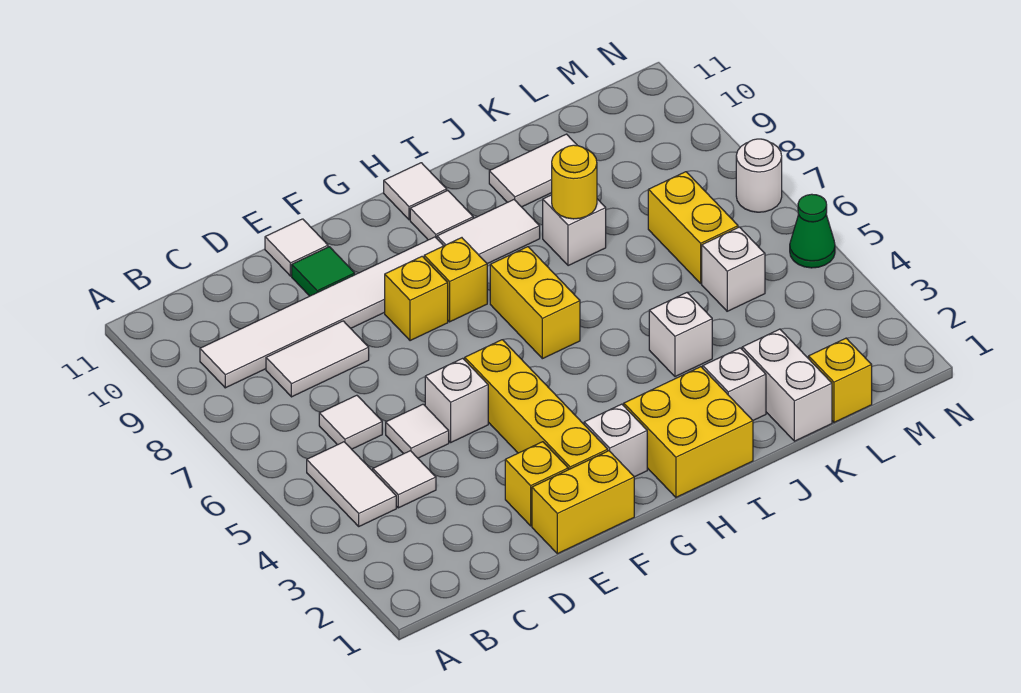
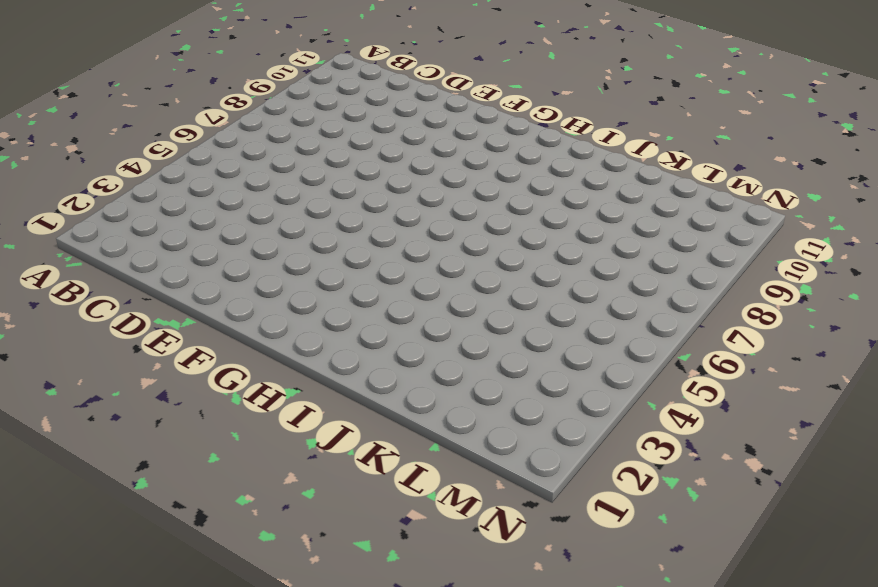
none -> white 1x2 tile [307,442,396,526]
none -> white 1x6 tile [200,237,443,388]
none -> white 1x1 tile [373,451,436,508]
none -> white 1x1 tile [319,395,382,449]

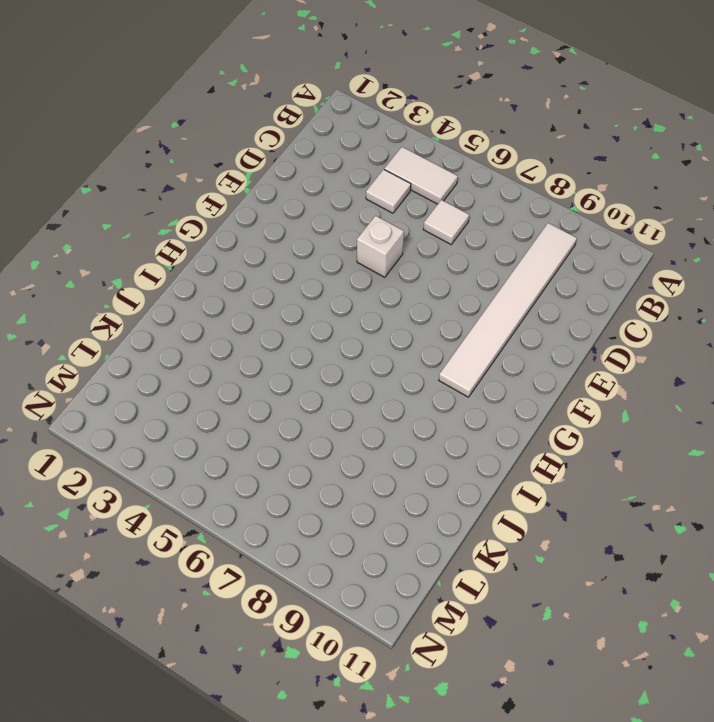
none -> white 1x2 tile [266,321,369,397]
none -> white 1x1 tile [386,404,449,458]
none -> yellow 1x2 brick [532,451,634,554]
none -> yellow 1x1 brick [505,442,568,526]

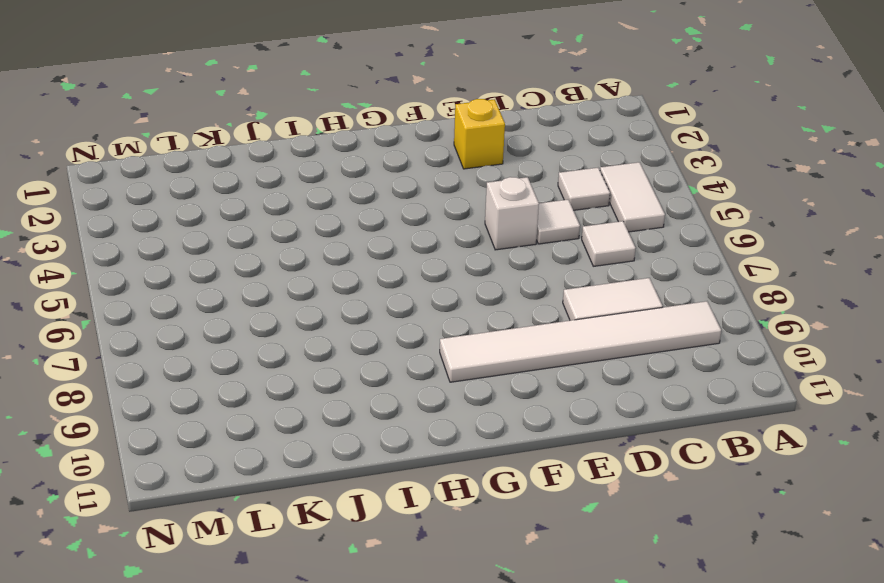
none -> yellow 1x2 brick [532,451,634,554]
none -> green 1x1 tile [292,247,355,296]
none -> white 1x1 tile [265,219,328,276]
none -> yellow 1x4 brick [465,340,608,470]

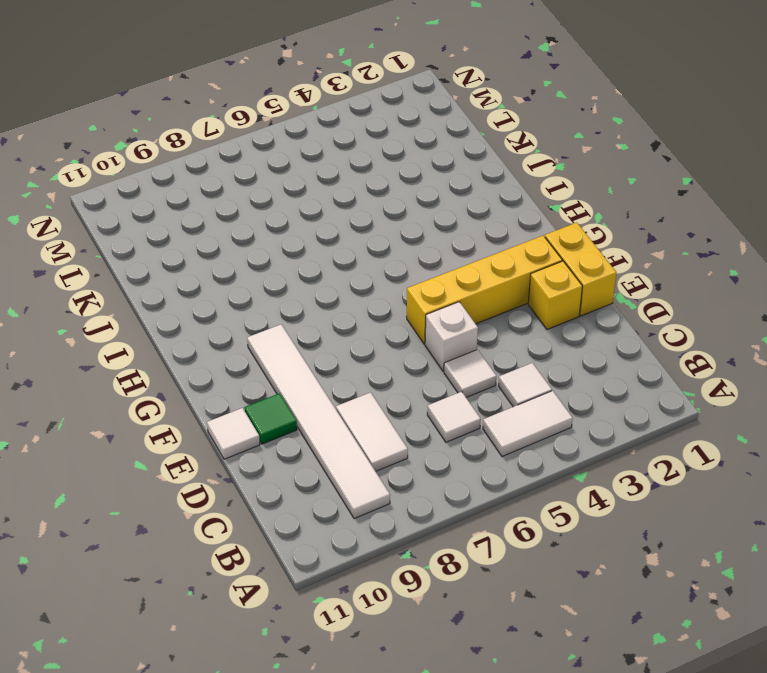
none -> yellow 1x1 brick [385,256,448,341]
none -> white 1x1 brick [584,404,647,477]
none -> yellow 1x1 brick [424,238,487,322]
none -> yellow 2x2 brick [624,367,753,497]

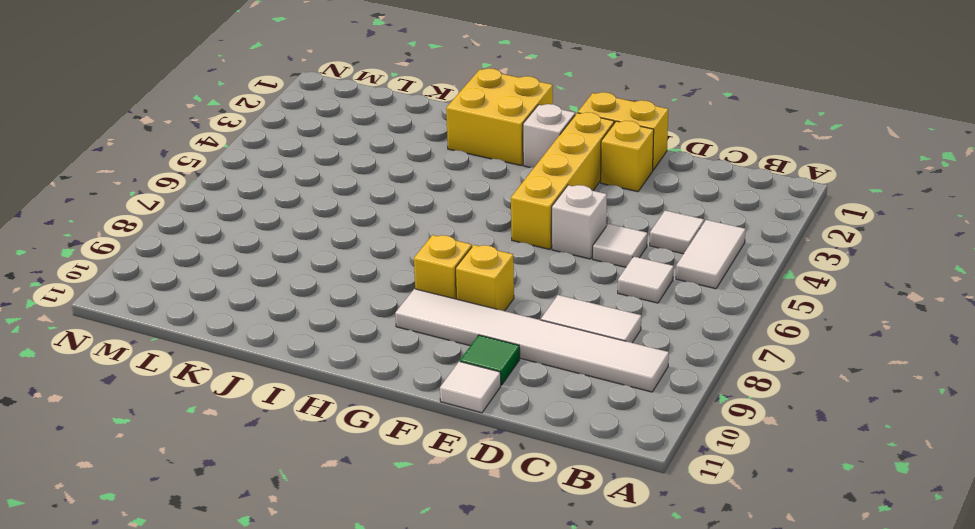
none -> yellow 1x2 brick [490,247,580,359]
none -> white 1x2 tile [437,200,540,264]
none -> white 1x1 tile [410,191,473,240]
none -> white 1x1 tile [384,163,447,220]

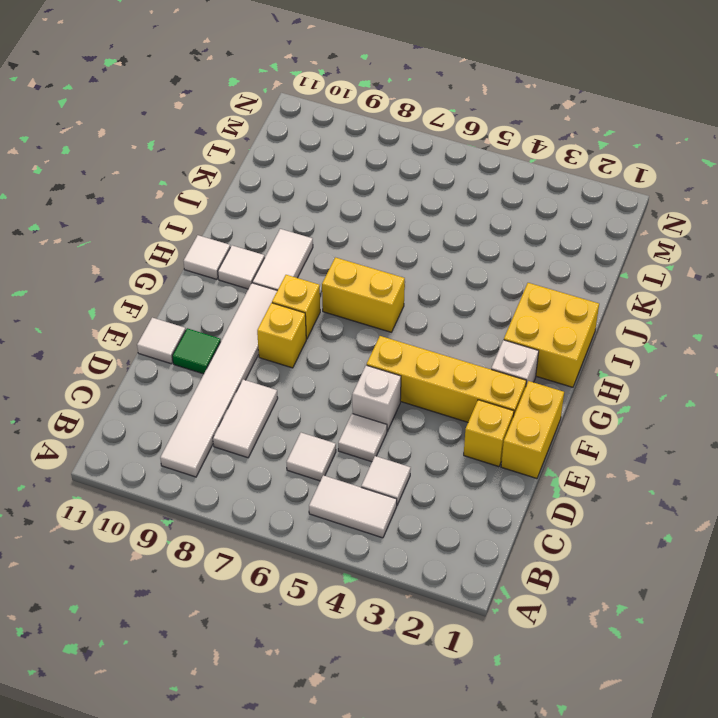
none -> white 1x1 brick [703,348,766,420]
none -> white 1x1 brick [649,293,712,377]
none -> white 1x1 brick [543,195,606,266]
none -> white 1x2 tile [489,134,577,207]

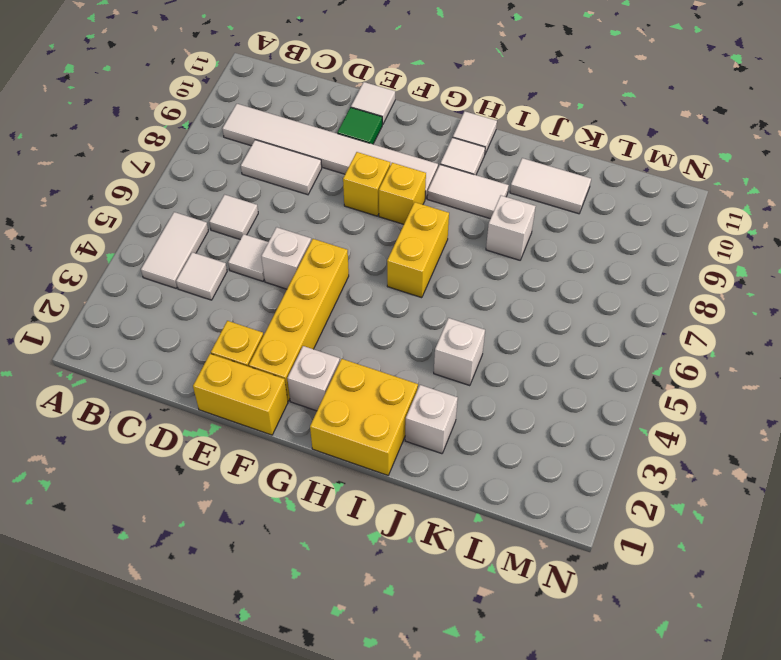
none -> white 1x2 brick [742,329,832,441]
none -> yellow 1x1 brick [809,338,872,422]
none -> white 1x1 brick [702,227,765,311]
none -> yellow 1x2 brick [648,172,738,283]

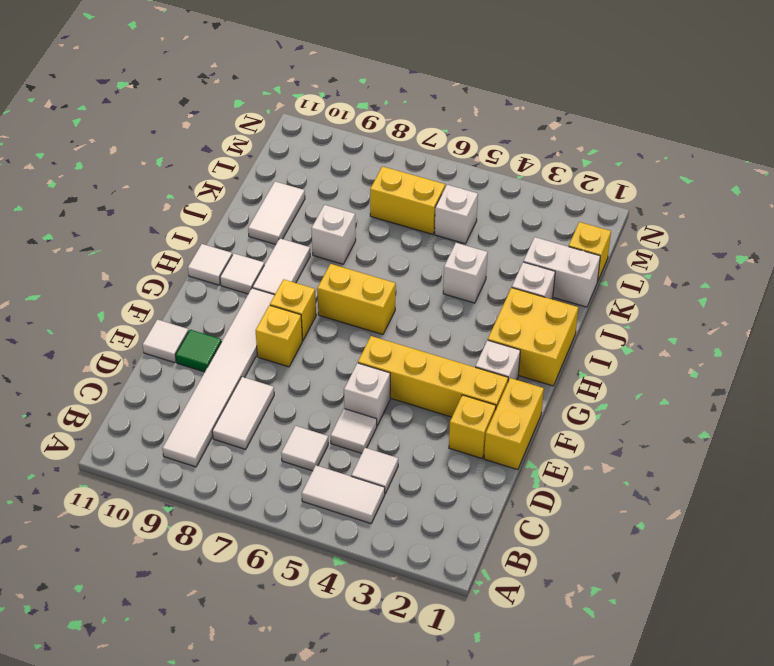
none -> green 1x1 cone [790,194,835,268]
none -> white 1x1 round brick [736,139,782,212]
none -> yellow 1x1 round brick [552,145,597,219]

